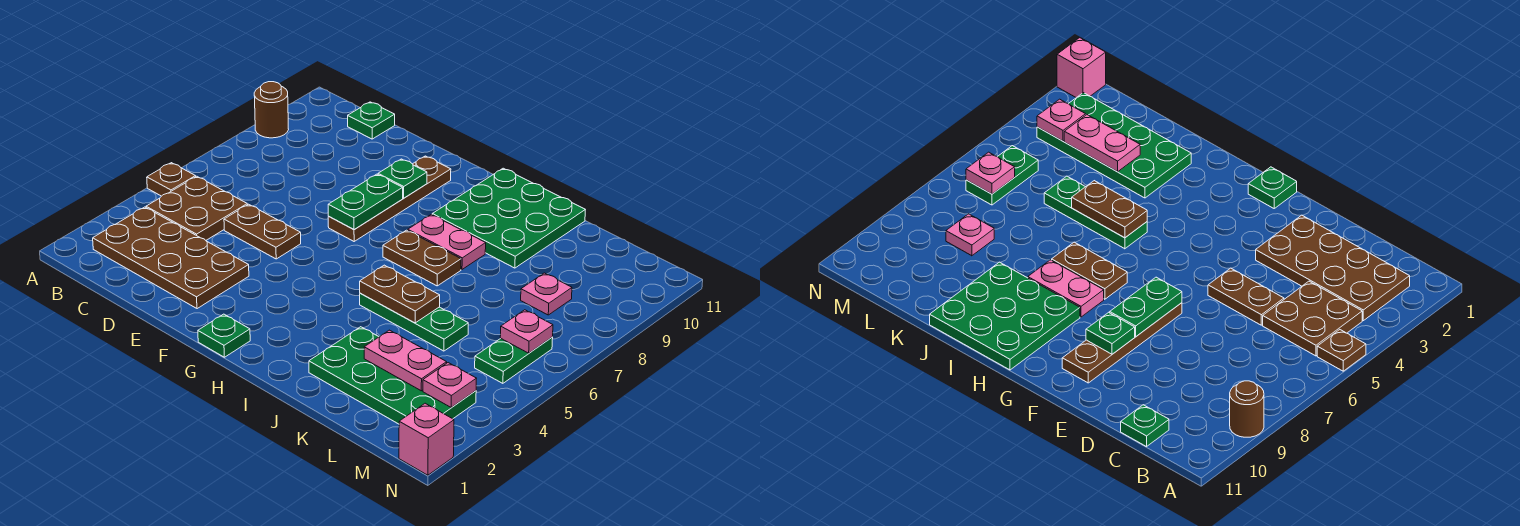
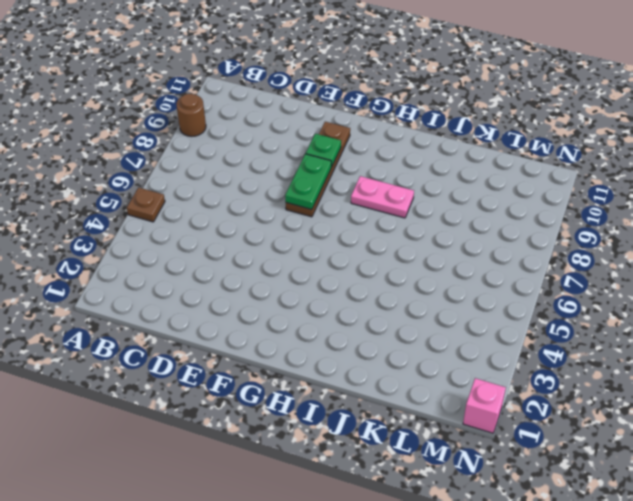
none -> brown 2x4 plate [93,207,249,309]
none -> brown 2x2 plate [146,176,247,240]
none -> green 1x1 plate [348,102,395,139]

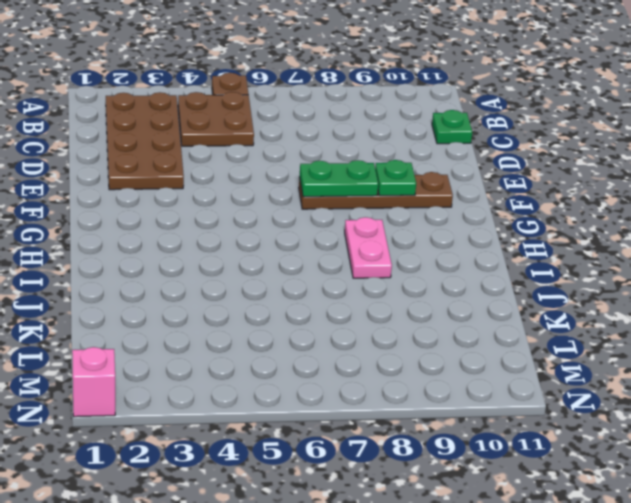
none -> brown 1x1 round brick [254,82,289,138]
none -> brown 1x2 plate [224,204,301,259]
none -> green 1x1 plate [198,314,250,357]

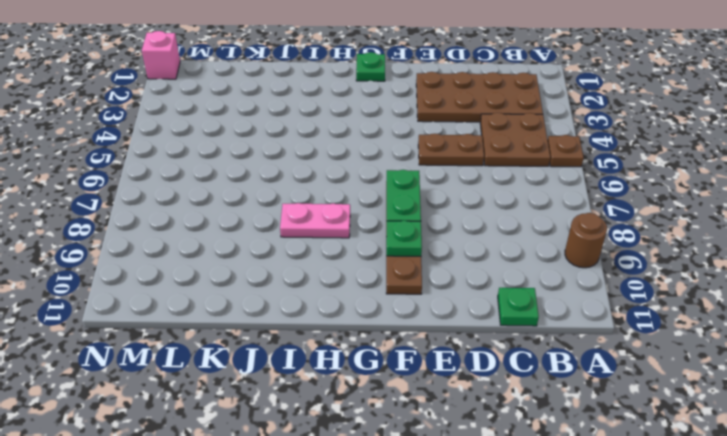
none -> brown 1x2 plate [383,230,461,286]
none -> green 3x3 plate [432,168,585,268]
none -> green 1x3 plate [360,293,468,351]

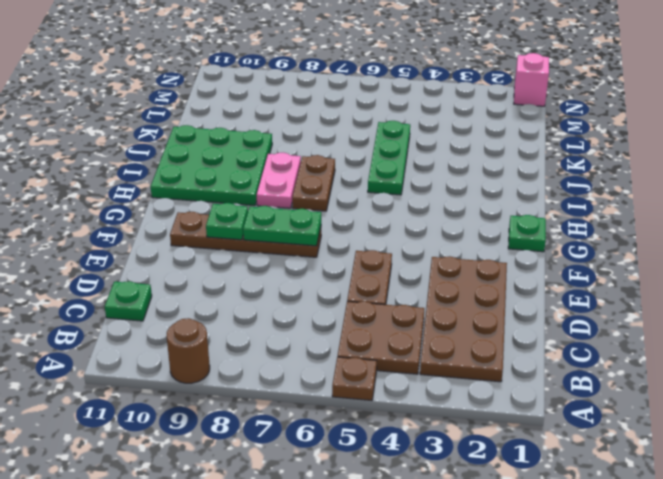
none -> green 2x4 plate [309,327,476,424]
none -> pink 1x1 plate [521,273,572,315]
none -> green 1x2 plate [475,337,553,383]

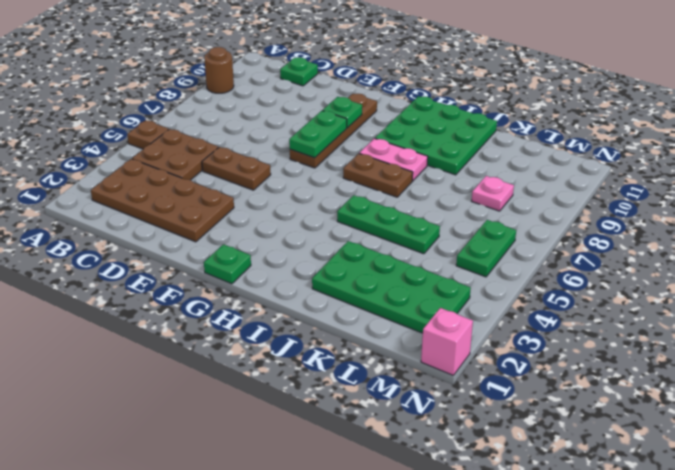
none -> brown 1x2 plate [360,265,440,323]
none -> pink 1x2 plate [364,330,447,391]
none -> pink 1x1 plate [423,363,477,408]

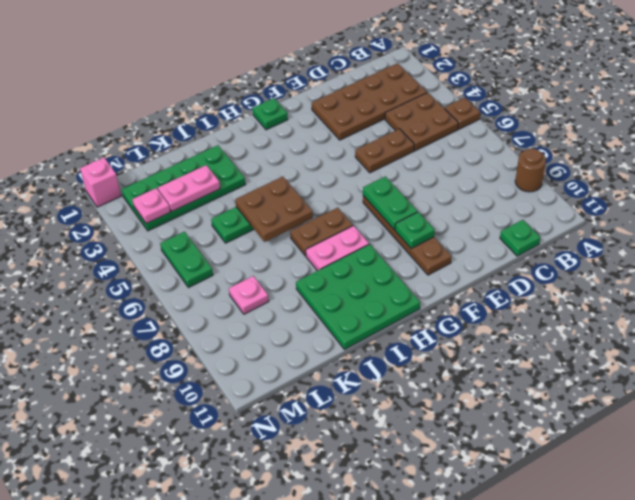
brown 2x2 plate [235,177,313,242] -> brown 1x2 plate [360,265,440,323]
none -> pink 1x1 plate [500,310,553,353]

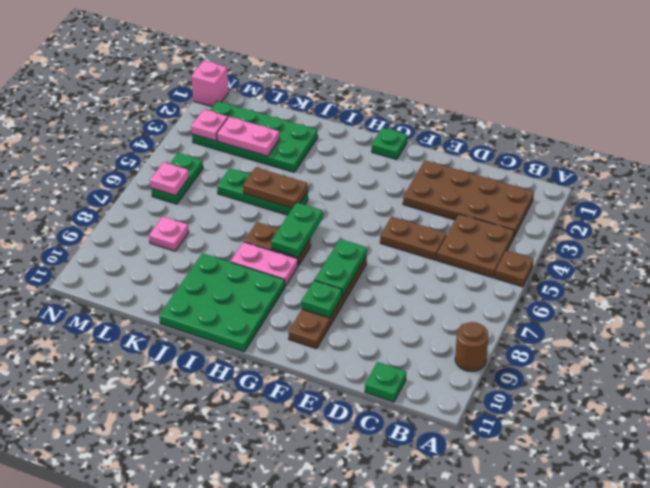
green 1x2 plate [271,202,323,257] -> none

